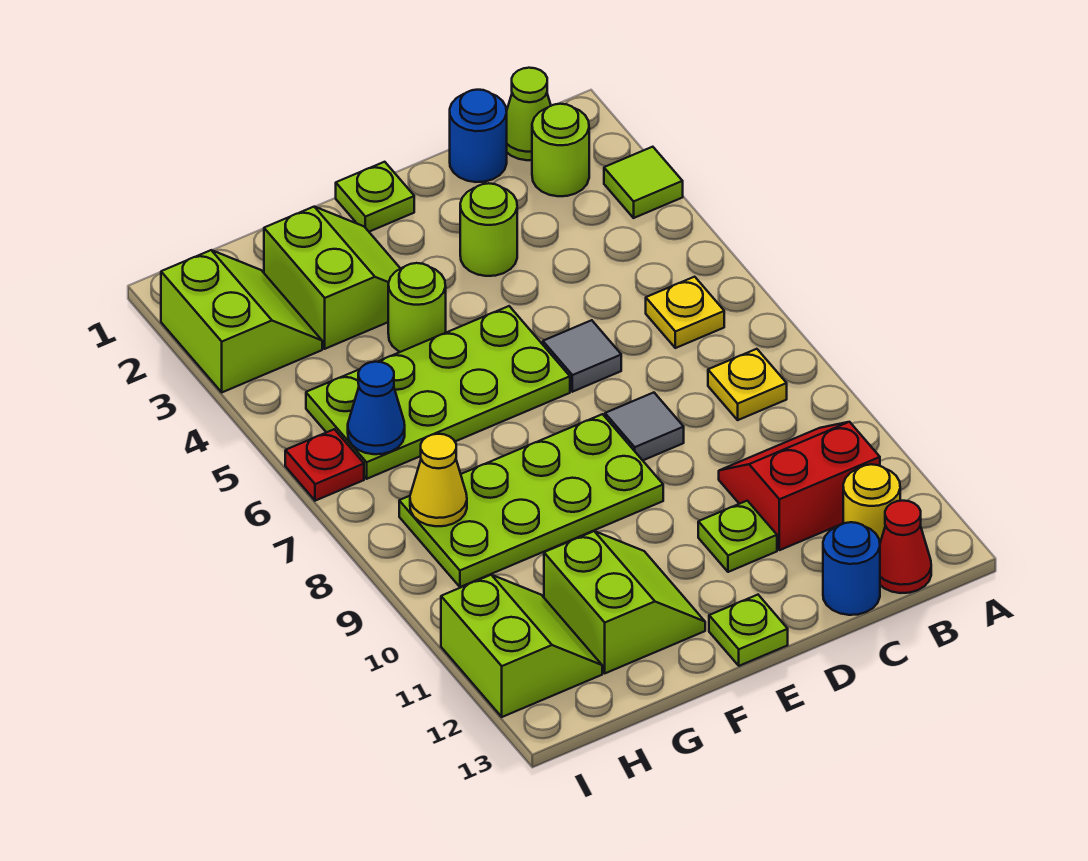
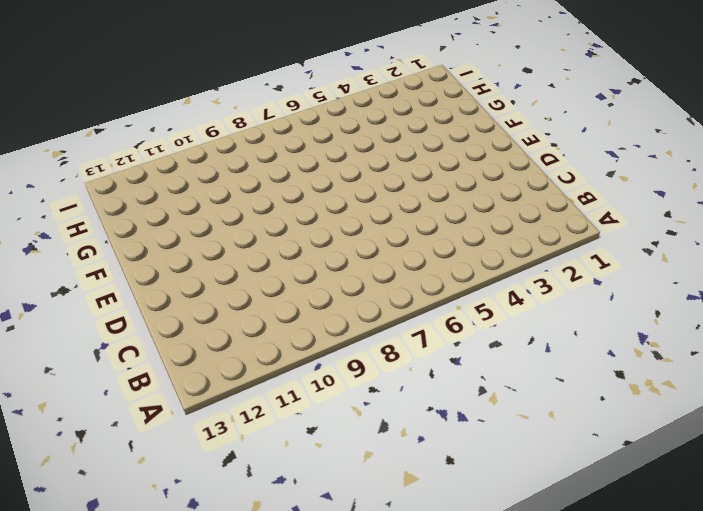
none -> lime 1x1 tile [604,147,683,218]
none -> lime 1x1 cone [506,68,551,160]
none -> lime 1x1 round brick [532,104,589,196]

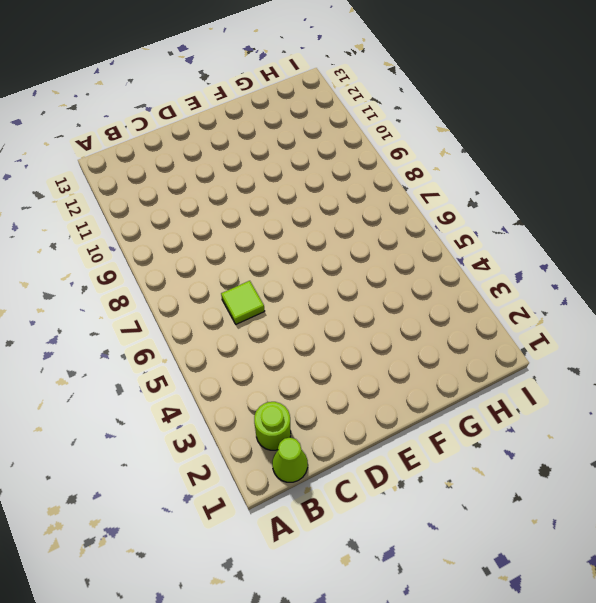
lime 1x1 tile [221,281,264,324] -> lime 1x1 tile moved to [604,147,683,218]
none -> yellow 1x1 plate [646,277,724,348]
none -> yellow 1x1 plate [708,349,787,420]
none -> red 2x2 slope [719,422,880,550]

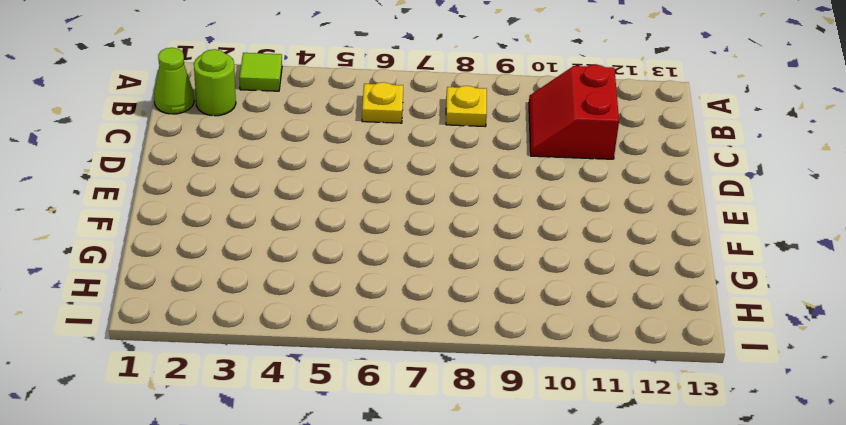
none -> yellow 1x1 round brick [843,464,900,542]
none -> red 1x1 cone [880,501,931,593]
none -> blue 1x1 round brick [450,90,507,182]

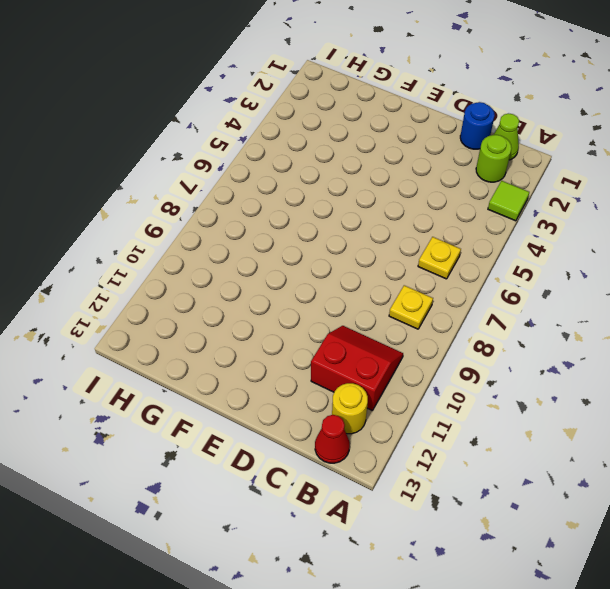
none -> blue 1x1 round brick [823,522,880,615]
none -> lime 1x1 round brick [460,183,517,276]
none -> grey 1x1 tile [543,320,621,392]

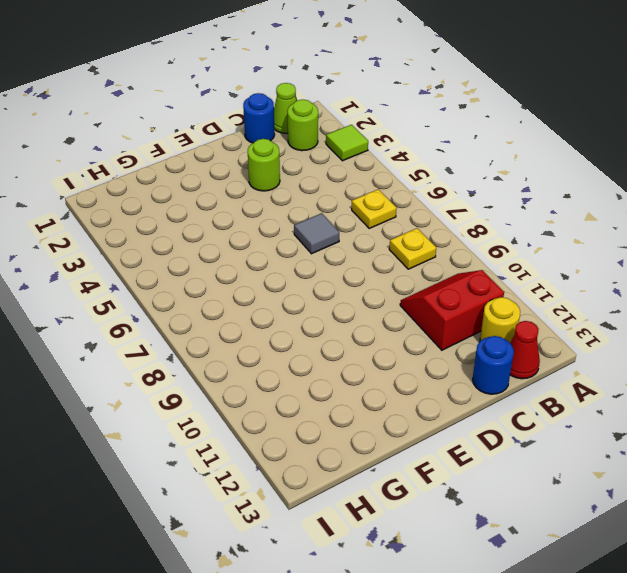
none -> grey 1x1 tile [605,393,684,460]
none -> lime 1x1 plate [698,501,777,572]
none -> lime 1x1 plate [336,162,414,232]

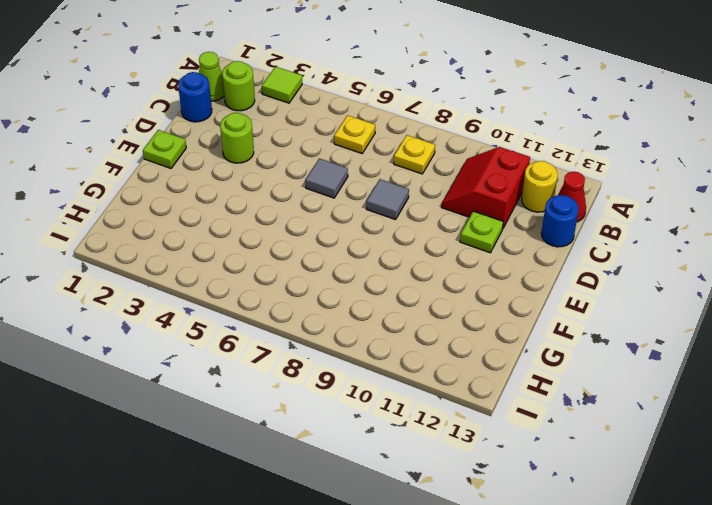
none -> lime 2x4 plate [306,306,570,479]
none -> lime 2x4 plate [399,414,663,587]
none -> lime 1x1 plate [709,595,788,666]

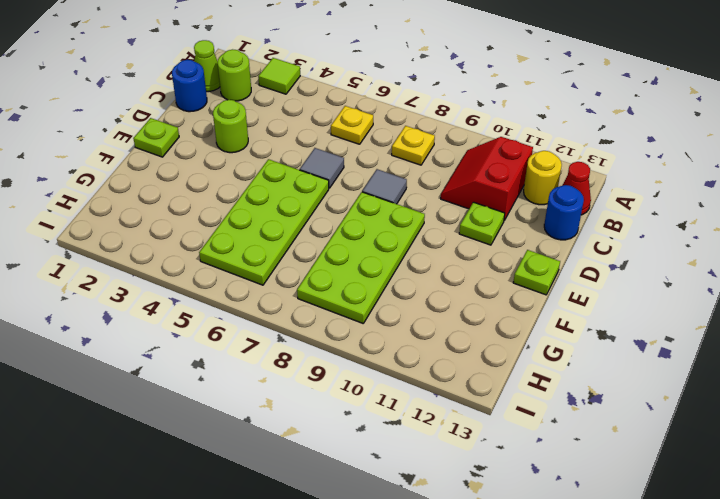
none -> lime 2x2 slope [264,207,401,349]
none -> lime 1x1 round brick [388,263,446,352]
none -> lime 2x2 slope [544,531,705,673]

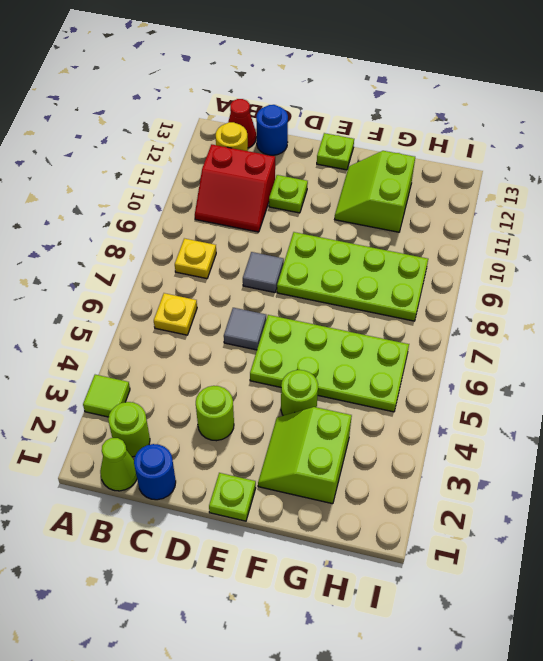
none -> lime 2x2 slope [161,250,322,392]
none -> lime 2x2 slope [441,575,602,717]
none -> red 1x1 plate [285,429,364,501]

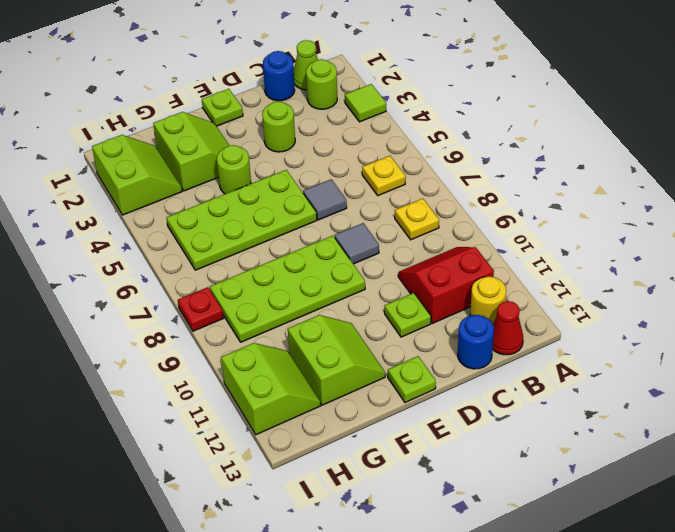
red 1x1 plate [178,287,223,331] -> red 1x1 plate moved to [285,429,364,501]
none -> blue 1x1 cone [348,362,405,454]
none -> yellow 1x1 cone [410,434,467,526]

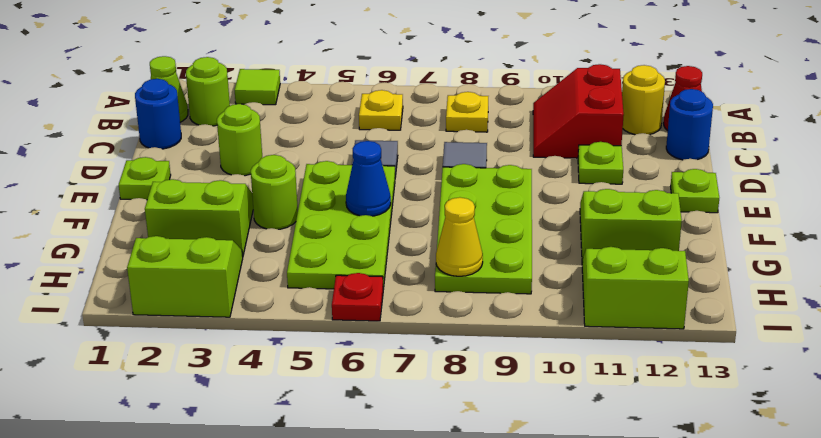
blue 1x1 cone [346,141,391,216] -> blue 1x1 cone moved to [348,362,405,454]

